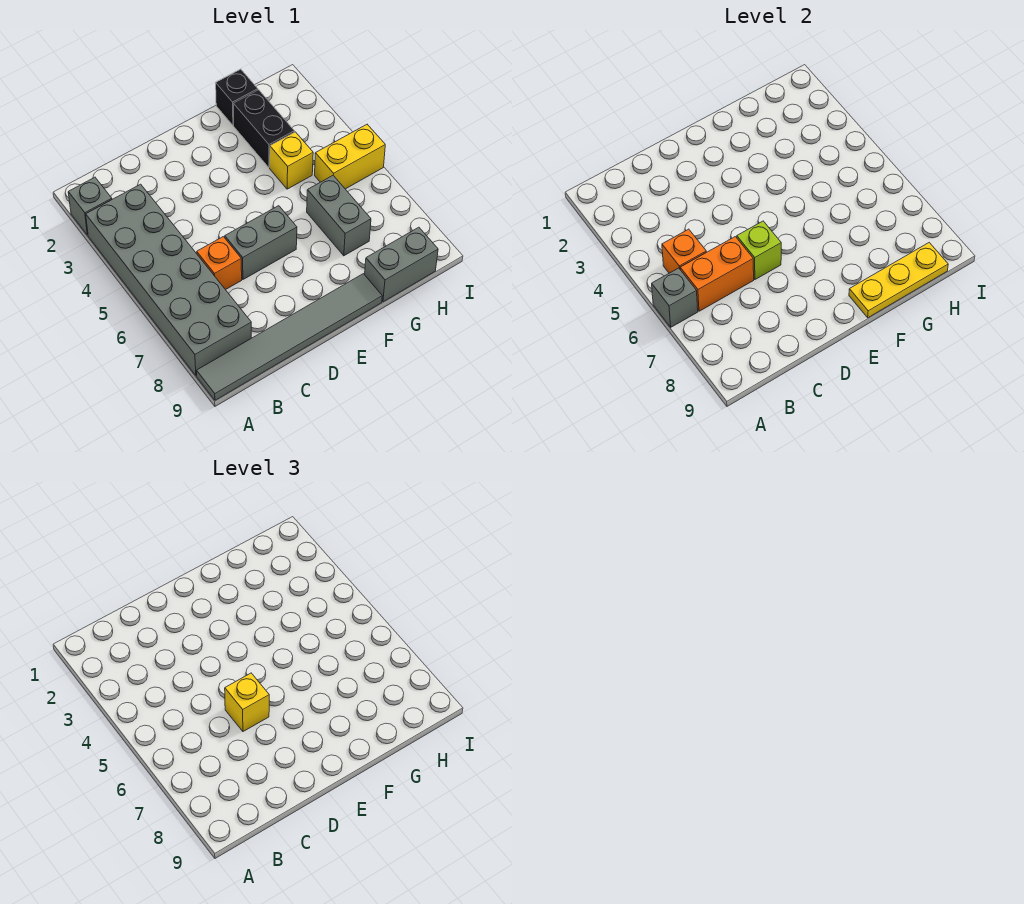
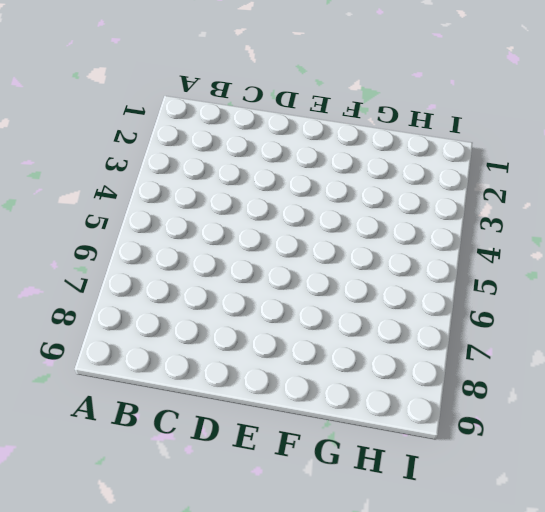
none -> grey 1x1 brick [68,177,112,235]
none -> grey 2x6 brick [86,184,251,376]
none -> grey 1x6 tile [197,274,382,400]

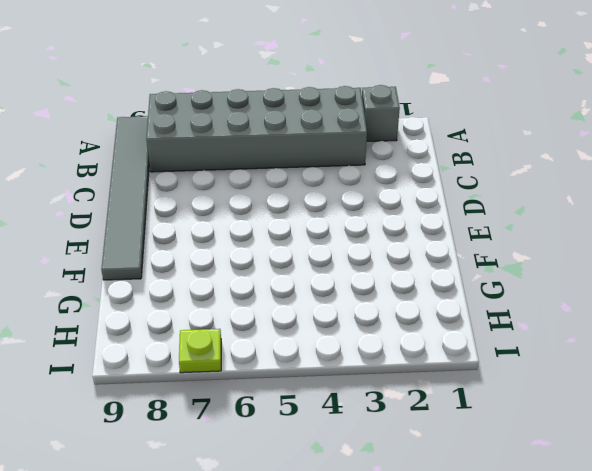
lime 1x1 plate [179,329,221,373] -> none
none -> orange 1x1 brick [197,237,242,290]
none -> grey 1x2 brick [225,206,297,279]
none -> black 1x1 brick [216,69,258,125]

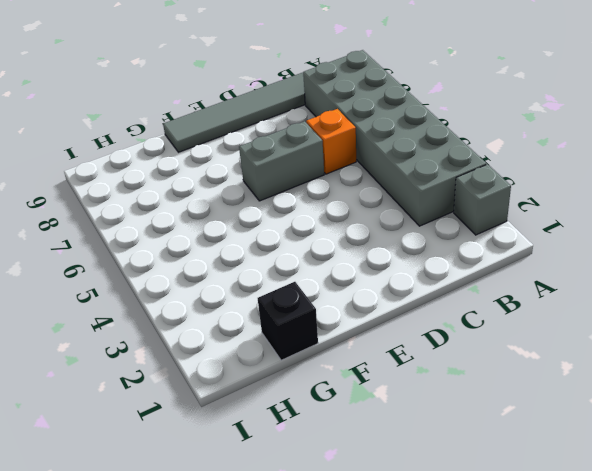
none -> black 1x2 brick [233,90,295,167]
none -> yellow 1x1 brick [270,132,313,189]
none -> grey 1x2 brick [307,176,371,256]

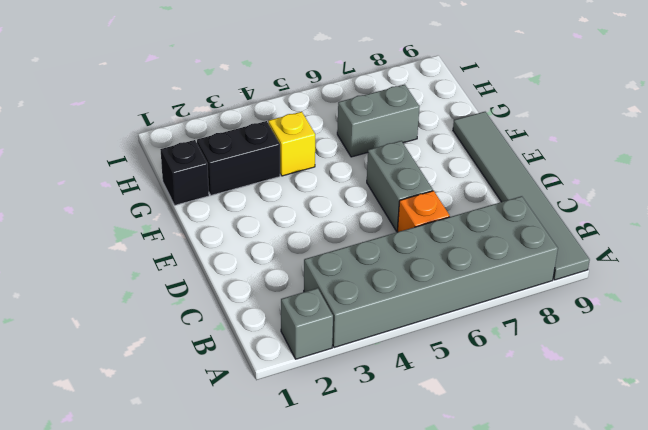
none -> grey 1x2 brick [365,227,438,302]
none -> yellow 1x2 brick [315,124,385,189]
none -> grey 1x1 brick [652,268,698,327]

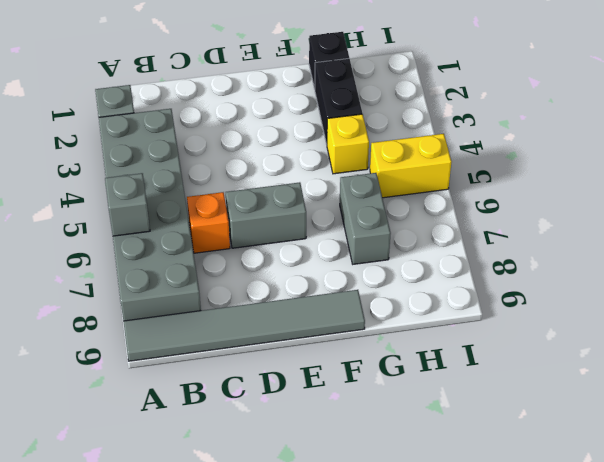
none -> grey 1x2 brick [365,227,438,302]
none -> orange 1x1 brick [662,229,706,273]
none -> orange 1x2 brick [680,237,754,311]

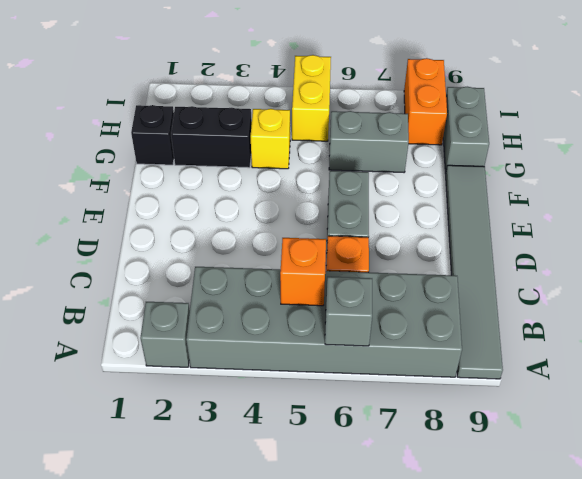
orange 1x2 brick [404,58,447,145] -> orange 1x2 brick moved to [680,237,754,311]
none -> lime 1x1 brick [737,221,781,279]
none -> yellow 1x3 plate [849,243,948,318]
none -> yellow 1x1 brick [225,673,269,731]

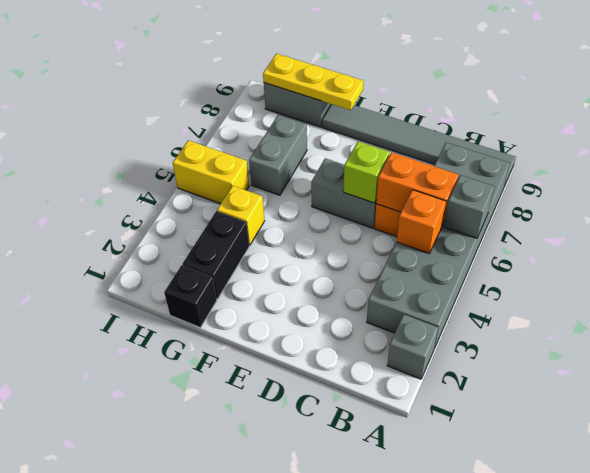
none -> yellow 1x1 brick [225,673,269,731]

